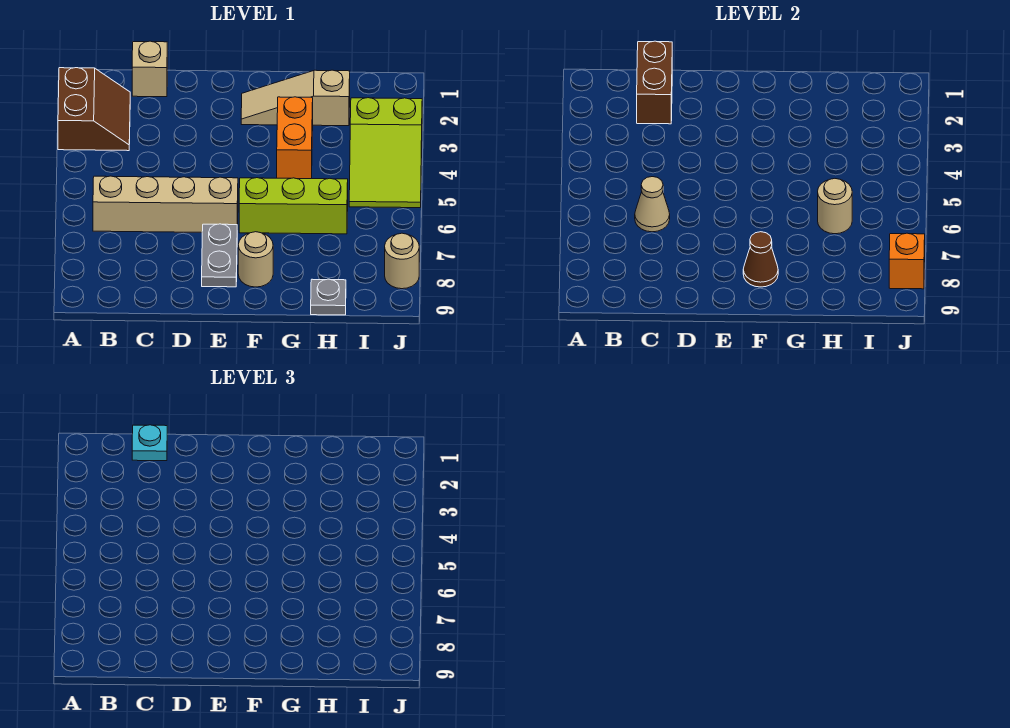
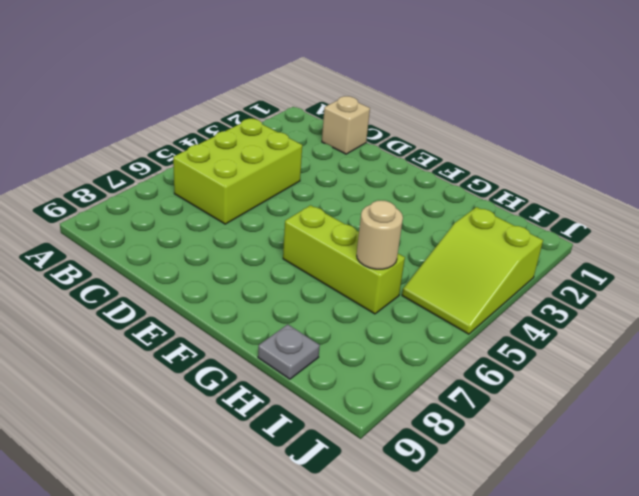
lime 2x3 brick [173,119,302,224] -> tan 1x4 brick [93,176,238,232]
none -> brown 2x2 slope [58,68,130,151]
none -> grey 1x2 plate [202,224,237,287]
none -> tan 1x3 slope [241,70,350,126]

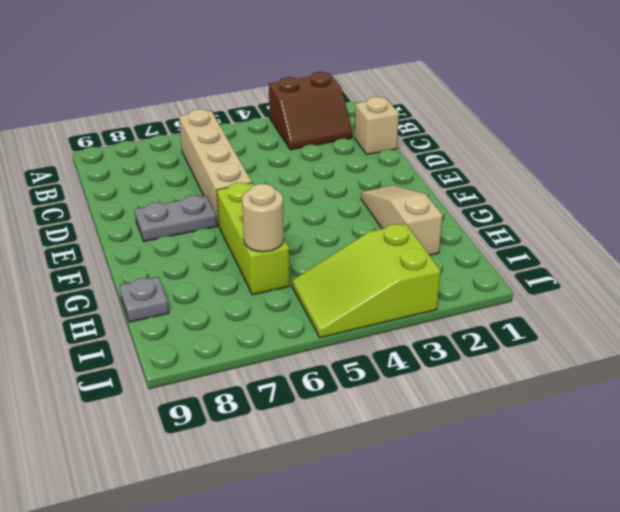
none -> tan 1x1 round brick [238,232,273,287]
none -> orange 1x2 brick [277,97,313,179]
none -> tan 1x1 round brick [385,233,419,289]

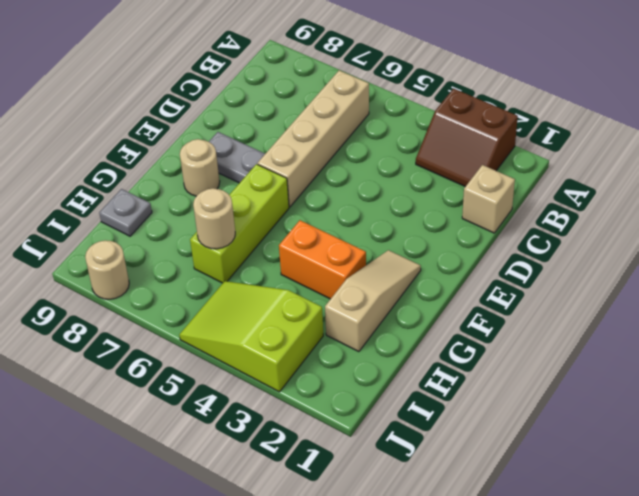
none -> brown 1x2 brick [637,41,672,124]
none -> tan 1x1 cone [635,177,670,232]
none -> brown 1x1 cone [743,232,778,287]

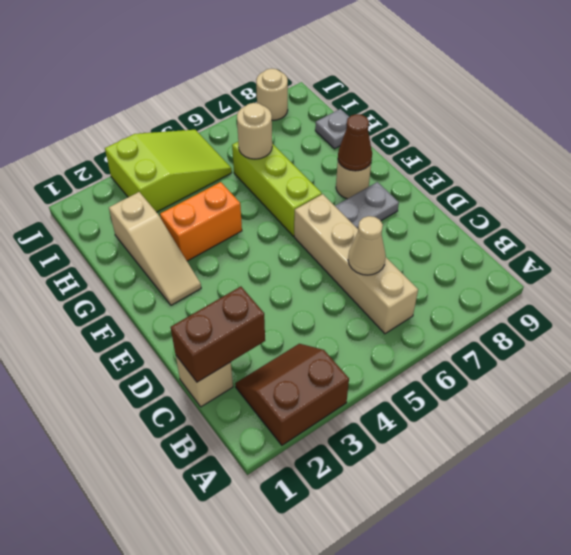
none -> orange 1x1 brick [889,233,925,289]
none -> cyan 1x1 plate [132,425,167,461]

